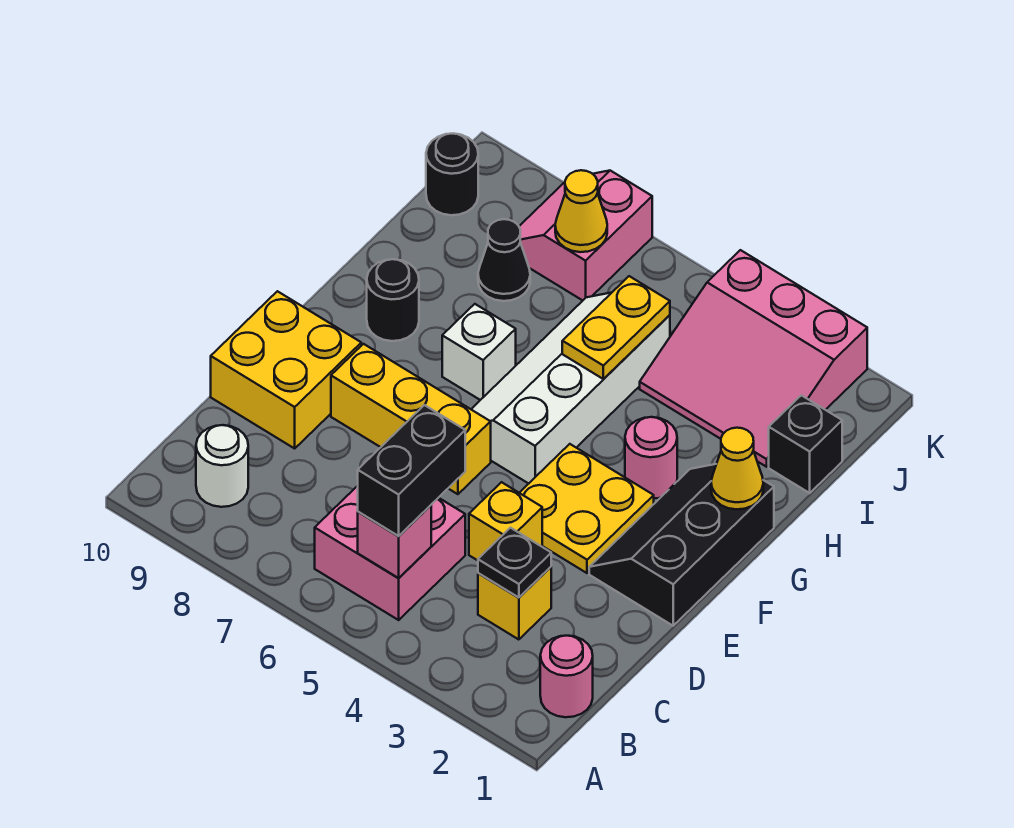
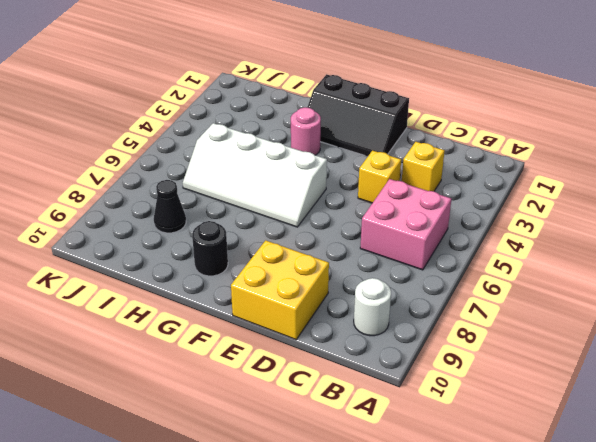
none -> pink 1x1 round brick [540,636,593,717]
none -> yellow 2x2 plate [520,444,654,573]
none -> yellow 1x3 brick [331,344,491,494]

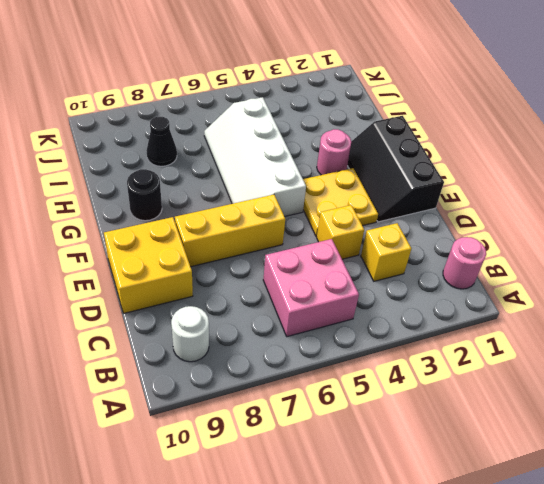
none -> white 1x1 brick [442,304,516,400]
none -> black 1x1 brick [769,395,842,493]
none -> pink 3x3 slope [640,250,867,467]

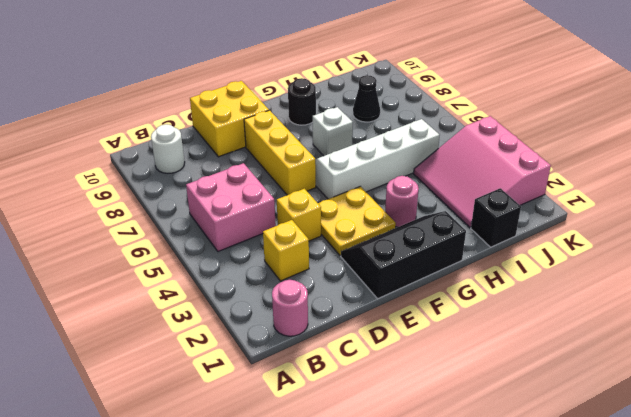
none -> pink 2x2 slope [519,171,652,300]
none -> black 1x1 round brick [426,134,478,215]
none -> pink 1x1 brick [358,505,431,578]

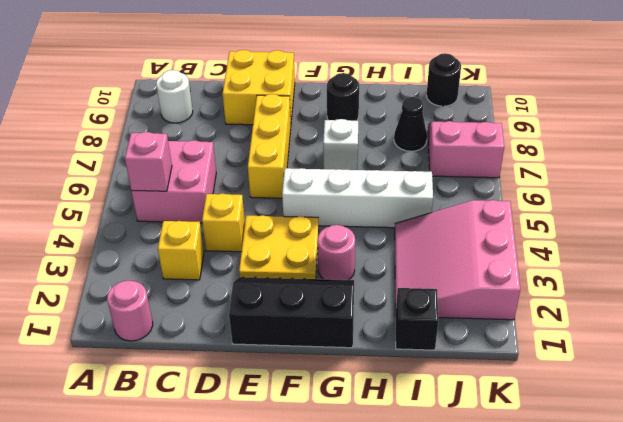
none -> black 1x1 plate [478,528,551,597]
none -> yellow 1x1 cone [711,428,763,509]
none -> yellow 1x2 plate [562,276,670,379]

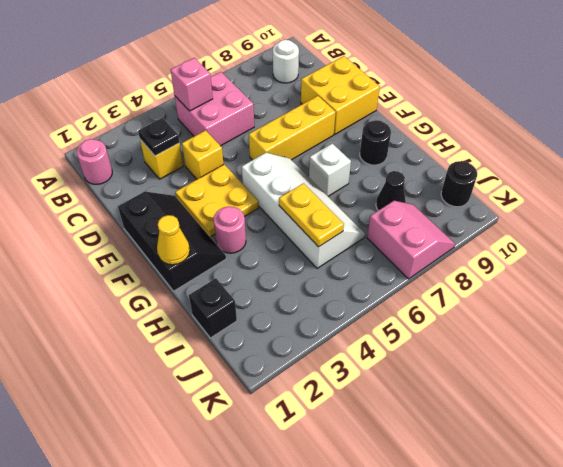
none -> pink 3x3 slope [640,250,867,467]
none -> yellow 1x1 cone [555,170,607,252]
none -> black 1x2 brick [358,405,465,536]

